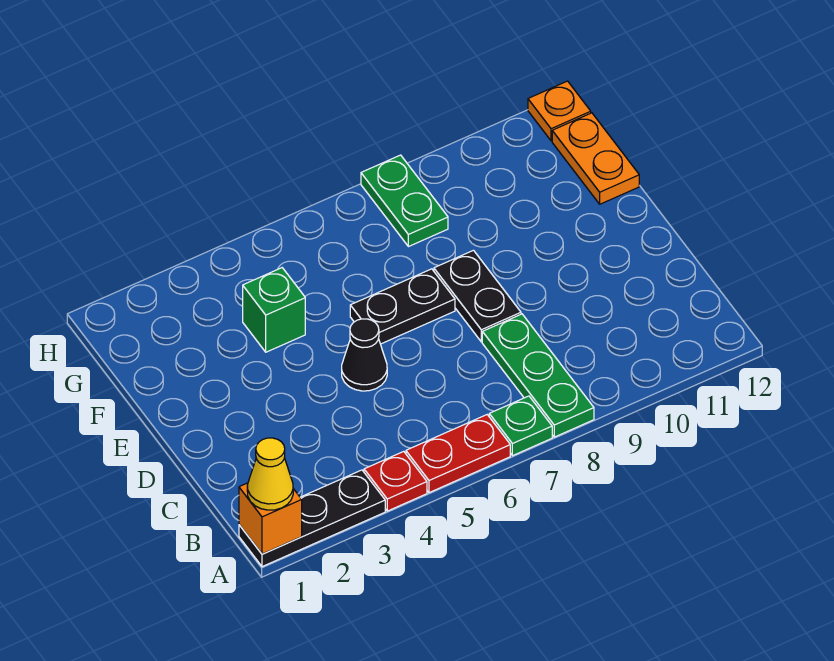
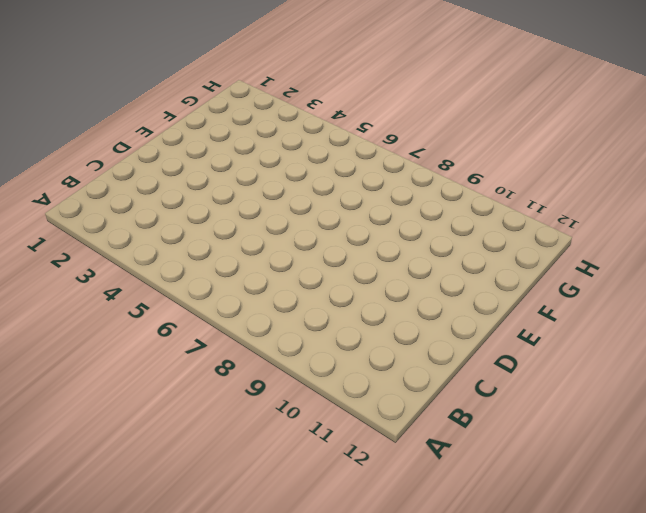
none -> black 1x3 plate [239,470,385,567]
none -> red 1x1 plate [364,451,427,511]
none -> red 1x2 plate [406,415,510,493]

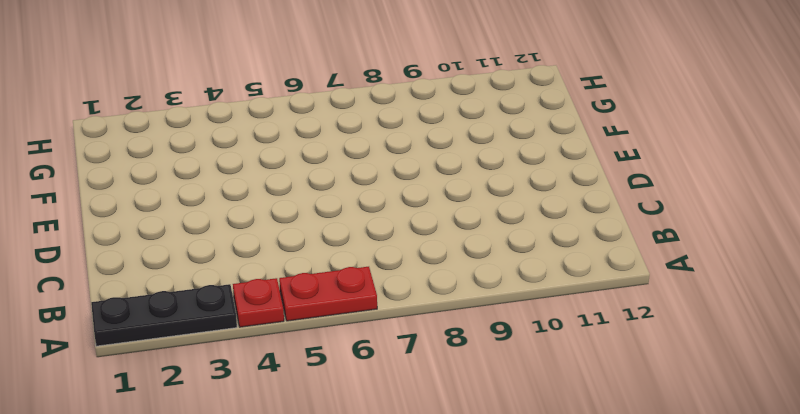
none -> green 1x1 plate [489,396,552,456]
none -> green 1x3 plate [482,314,594,437]
none -> black 1x1 cone [342,319,387,391]

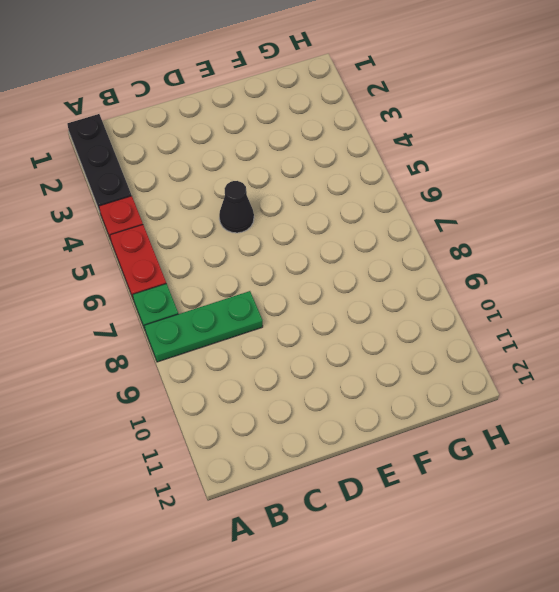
none -> black 1x2 plate [434,250,521,342]
none -> black 1x2 plate [350,269,455,344]
none -> green 1x1 brick [243,268,305,352]

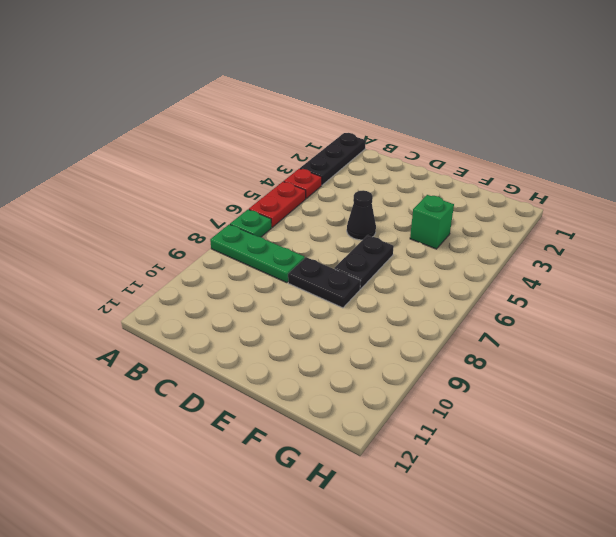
none -> orange 1x2 plate [552,113,639,204]
none -> green 1x2 plate [361,155,448,247]
none -> orange 1x1 plate [528,81,591,141]

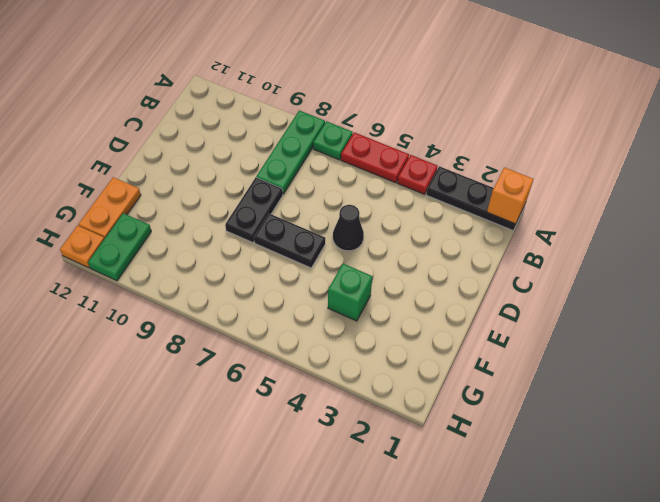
green 1x2 plate [88,213,151,281] -> green 1x2 plate moved to [361,155,448,247]
none -> yellow 1x1 cone [247,438,293,510]

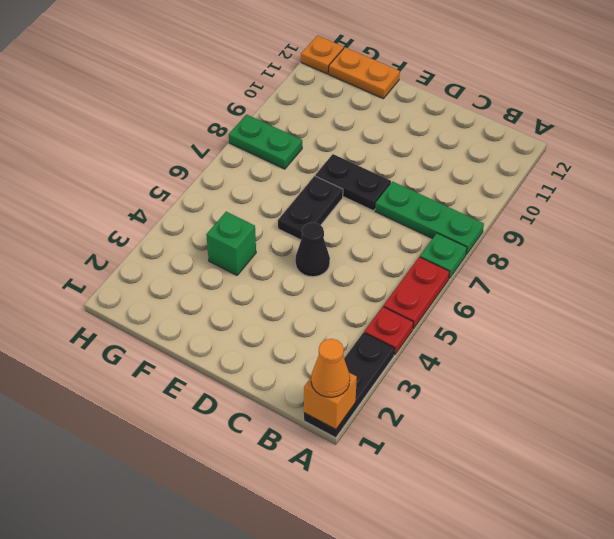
orange 1x1 cone [311,339,350,397] -> yellow 1x1 cone [247,438,293,510]

